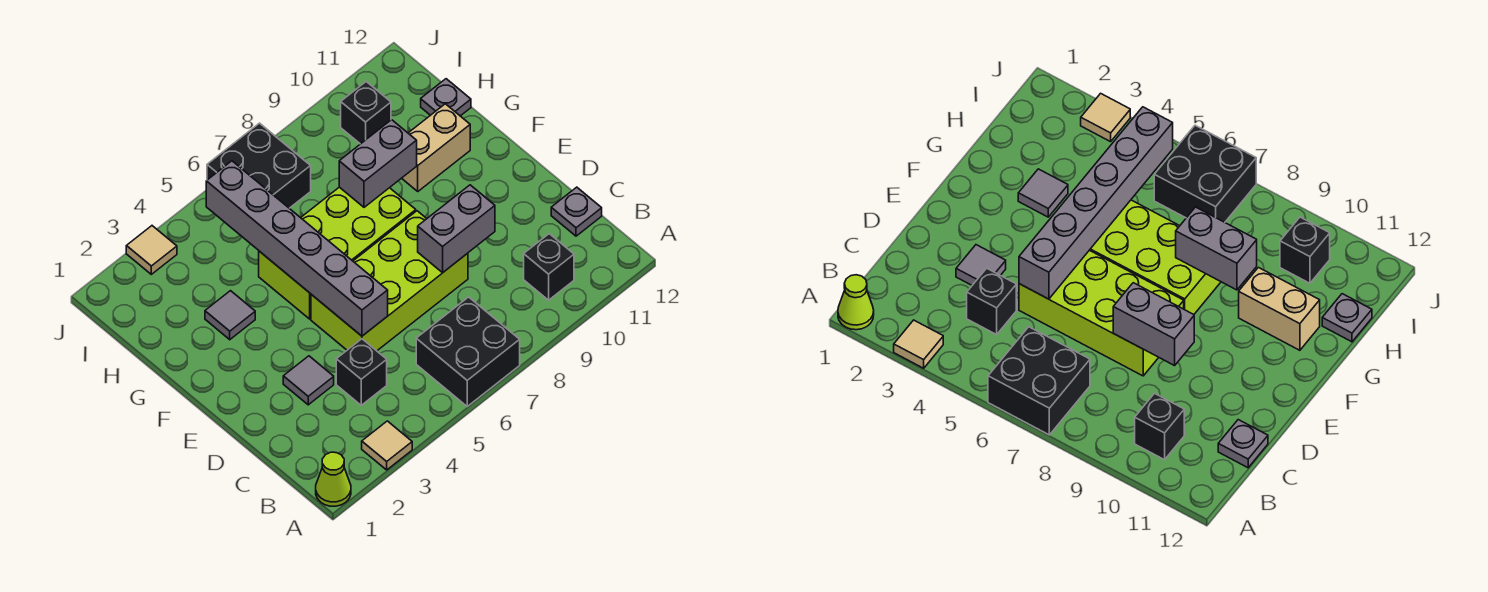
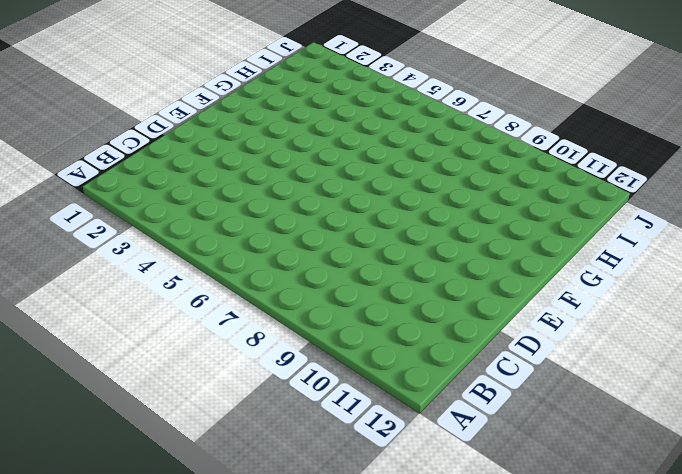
none -> lime 1x1 cone [316,452,351,506]
none -> tan 1x1 tile [362,421,412,470]
none -> black 2x2 brick [416,297,520,406]

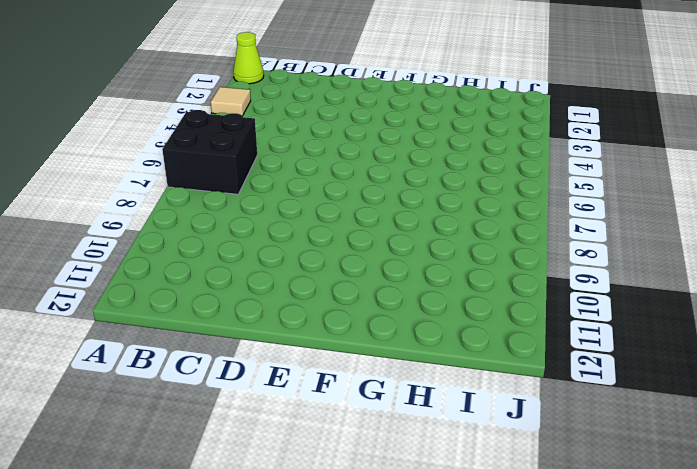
none -> black 1x1 brick [524,234,574,300]
none -> black 1x1 brick [336,339,387,405]
none -> grey 1x1 plate [551,187,602,236]

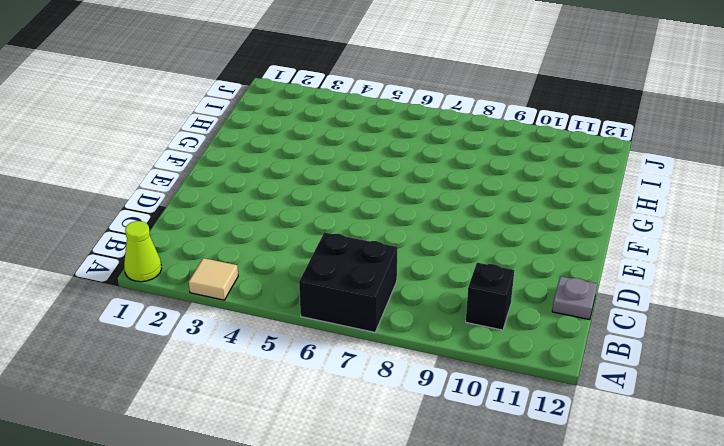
none -> black 1x1 brick [336,339,387,405]
none -> grey 1x1 tile [283,356,334,405]
none -> lime 2x4 brick [311,211,468,351]

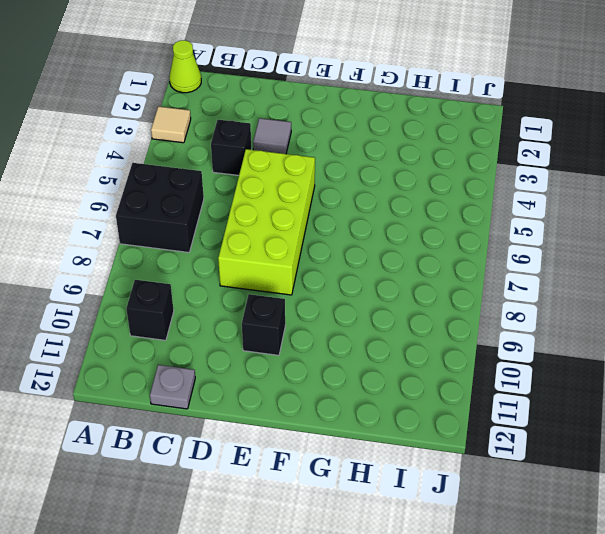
black 1x1 brick [242,294,285,355] -> black 1x1 brick moved to [341,82,391,144]
none -> lime 2x4 brick [259,187,416,319]
none -> grey 1x1 tile [205,291,255,340]
none -> tan 1x2 brick [402,104,470,191]

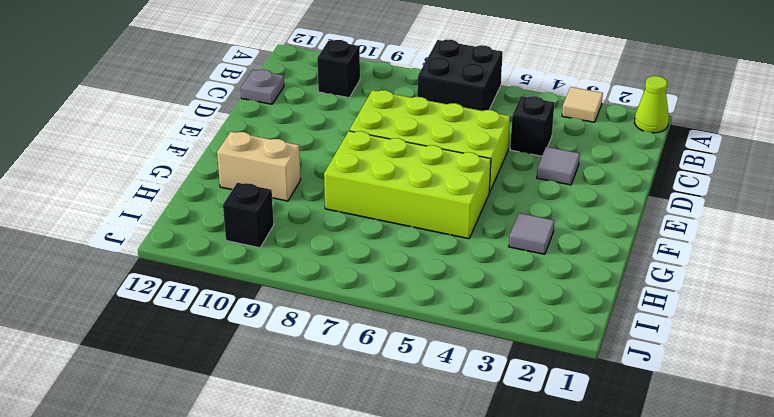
none -> grey 1x1 plate [421,79,471,116]
none -> black 2x2 brick [207,123,311,208]
none -> tan 1x1 tile [126,226,177,274]

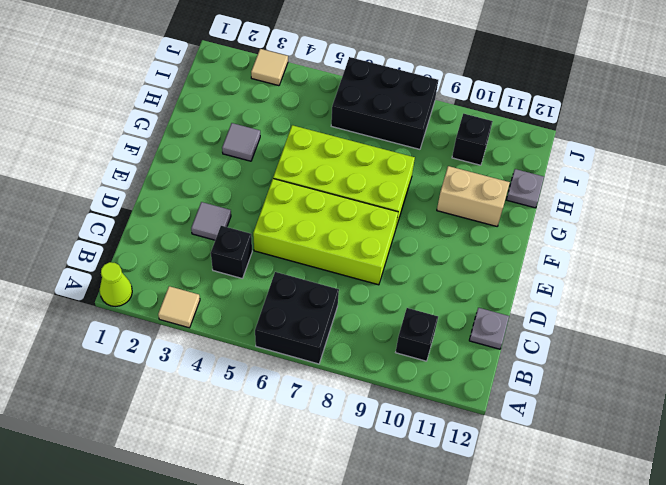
black 2x3 brick [331,57,438,149] -> black 2x2 brick [207,123,311,208]
none -> grey 1x6 brick [206,161,388,336]
none -> grey 1x2 brick [418,185,495,273]
none -> grey 1x2 brick [339,120,417,207]

